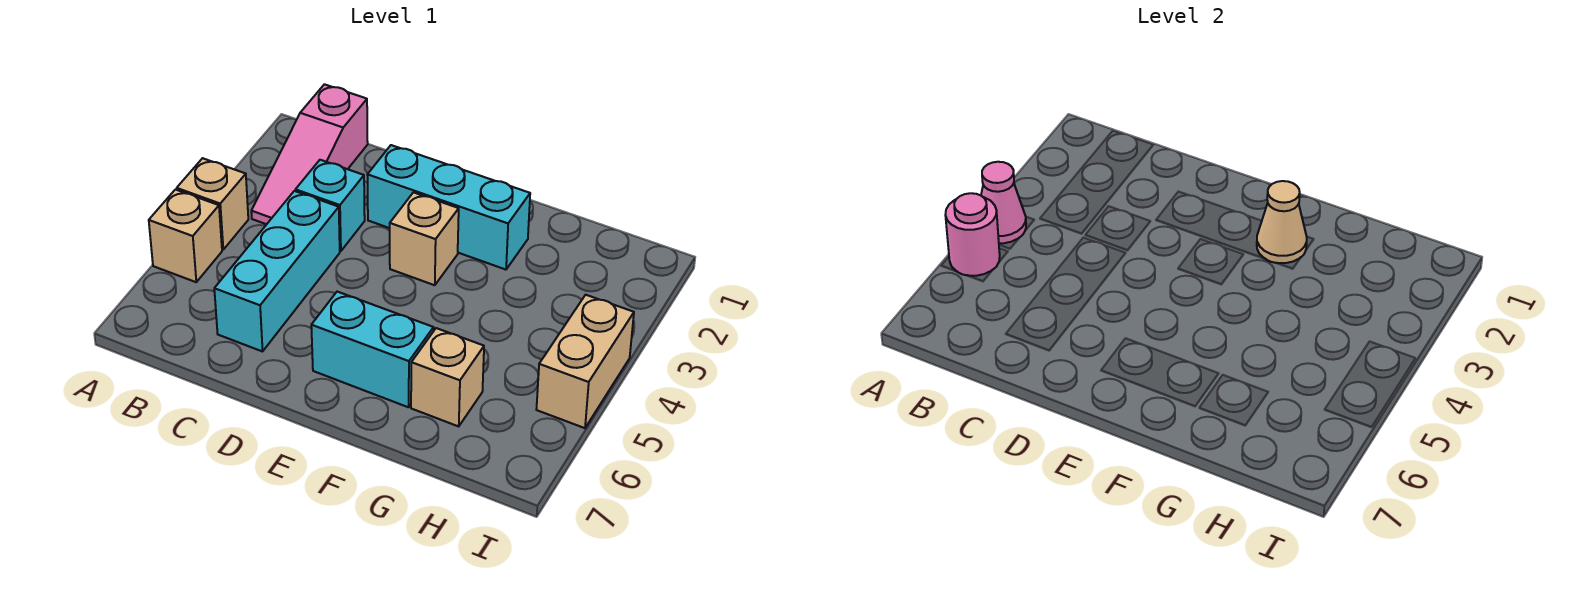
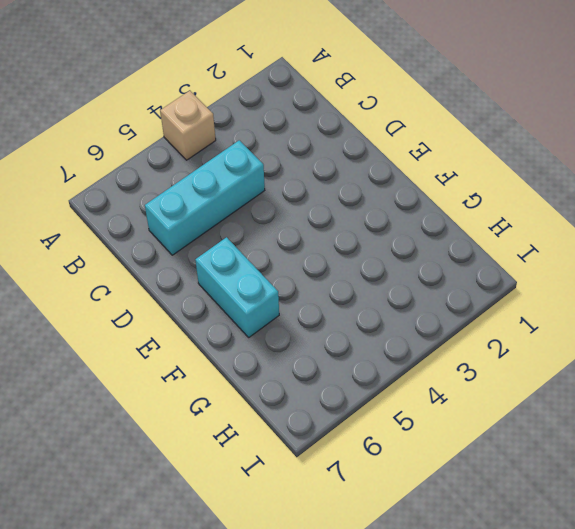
none -> tan 1x1 brick [149,190,222,282]
none -> pink 1x3 slope [251,84,368,224]
none -> cyan 1x1 brick [296,160,365,251]

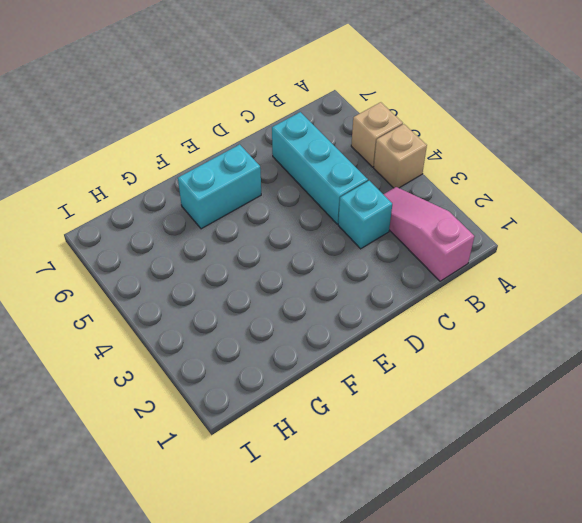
none -> cyan 1x3 brick [367,145,530,270]
none -> tan 1x1 brick [390,192,459,285]
none -> tan 1x1 brick [411,328,484,426]

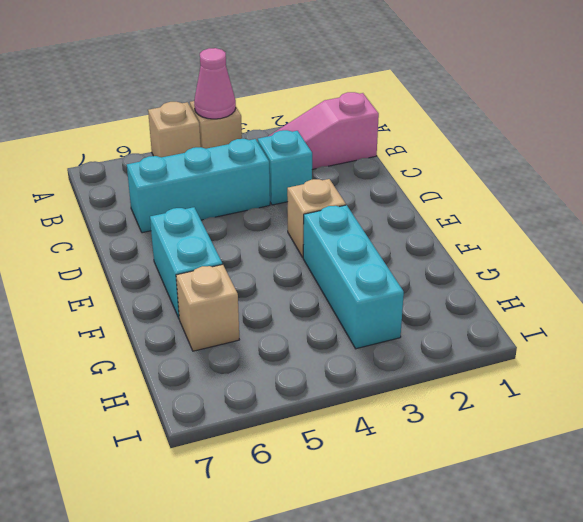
cyan 1x3 brick [303,205,404,349] -> cyan 1x3 brick moved to [367,145,530,270]
none -> tan 1x2 brick [536,295,634,428]
none -> pink 1x1 round brick [945,193,1000,276]
none -> tan 1x1 cone [1257,181,1307,263]

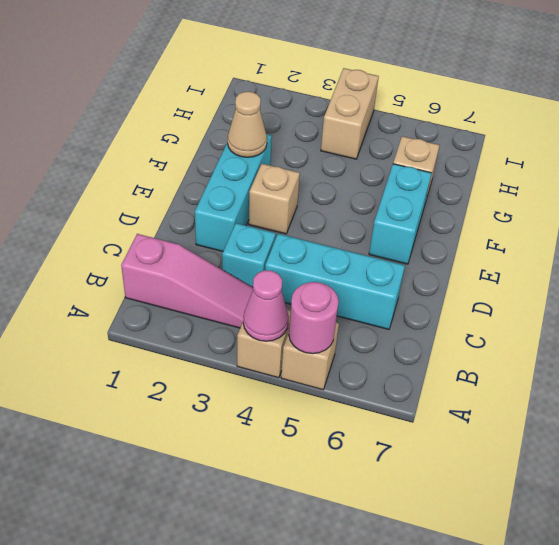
tan 1x2 brick [321,68,379,159] -> tan 1x2 brick turned to [536,295,634,428]

